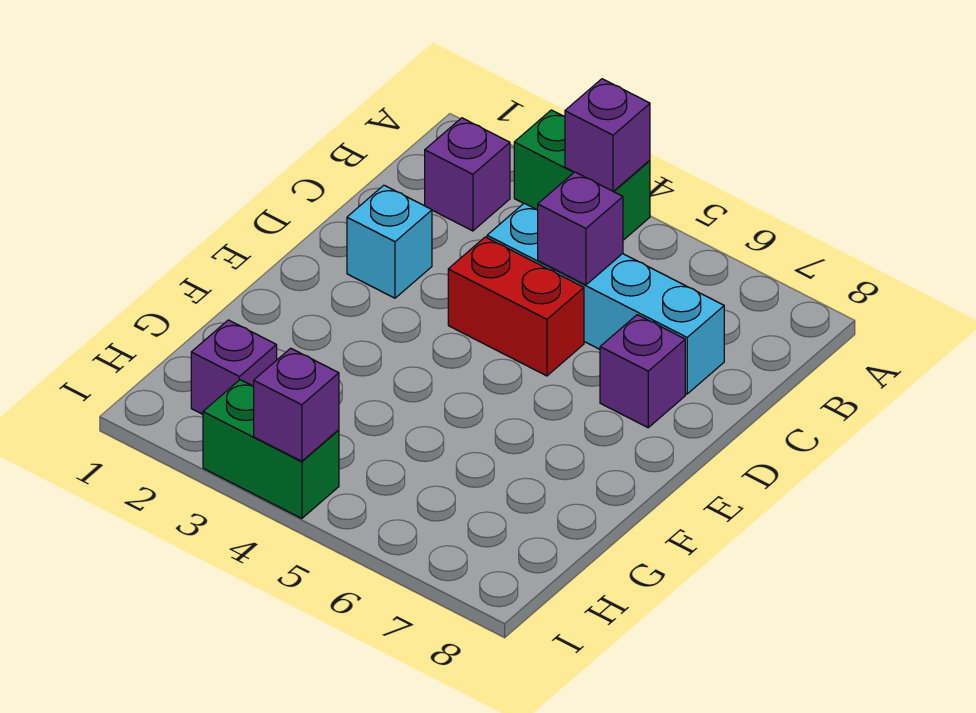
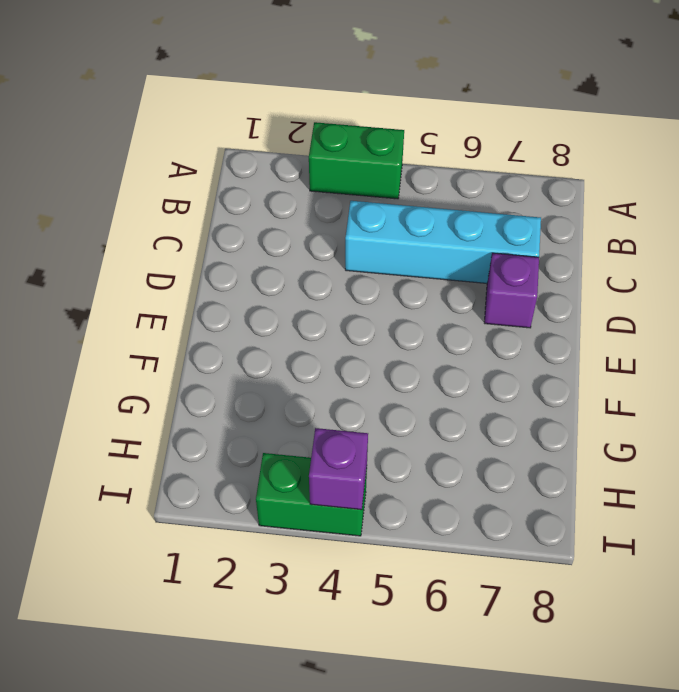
none -> purple 1x1 brick [425,118,510,231]
none -> cyan 1x1 brick [347,185,432,298]

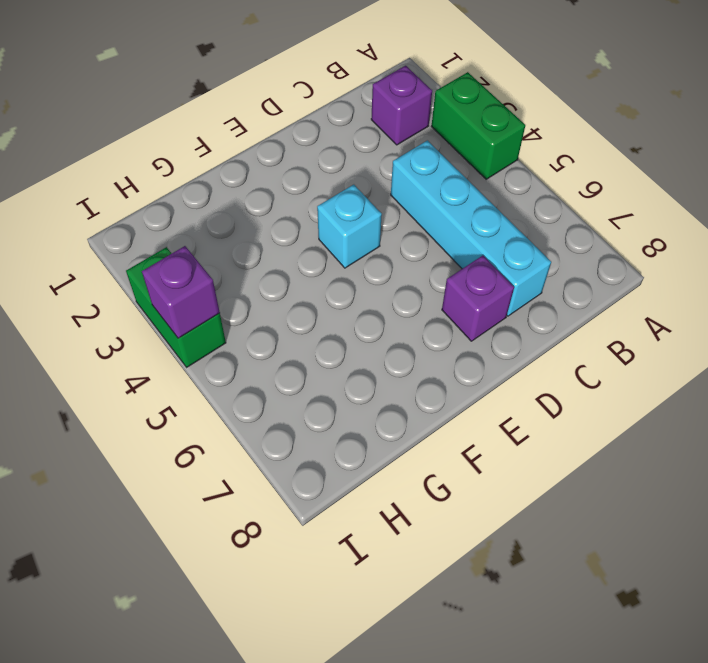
cyan 1x1 brick [317,185,382,268] -> cyan 1x1 brick moved to [347,185,432,298]
none -> red 1x2 brick [448,237,584,376]
none -> purple 1x1 brick [191,320,277,414]

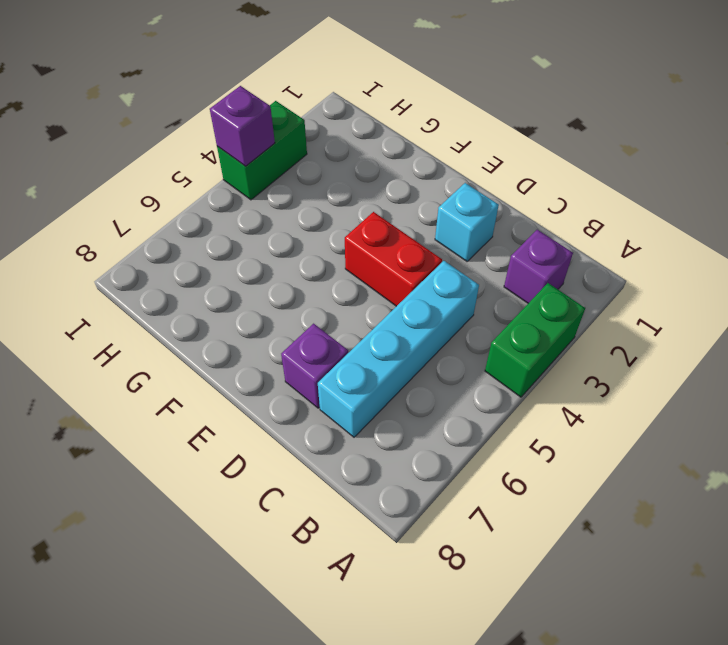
red 1x2 brick [345,212,442,306] -> red 1x2 brick turned to [448,237,584,376]
none -> purple 1x1 brick [191,320,277,414]
none -> purple 1x1 brick [565,79,650,192]

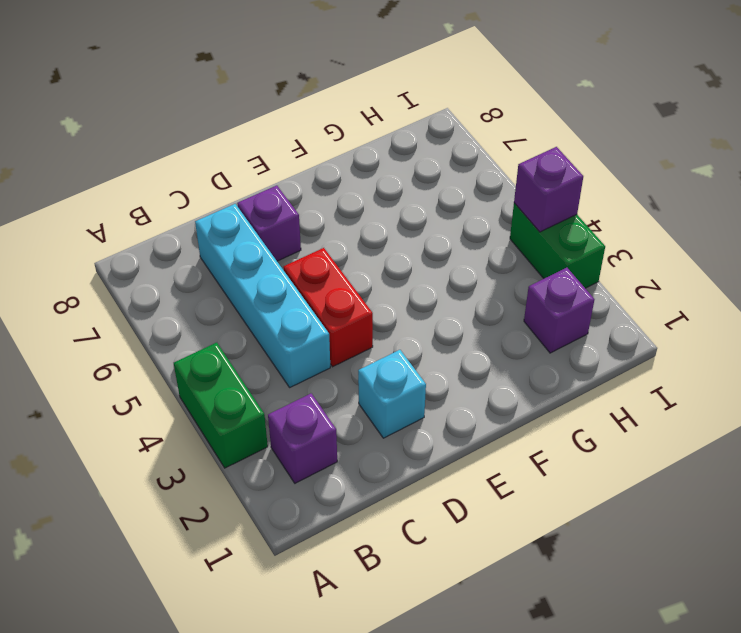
none -> purple 1x1 brick [565,79,650,192]
none -> purple 1x1 brick [538,172,623,285]

